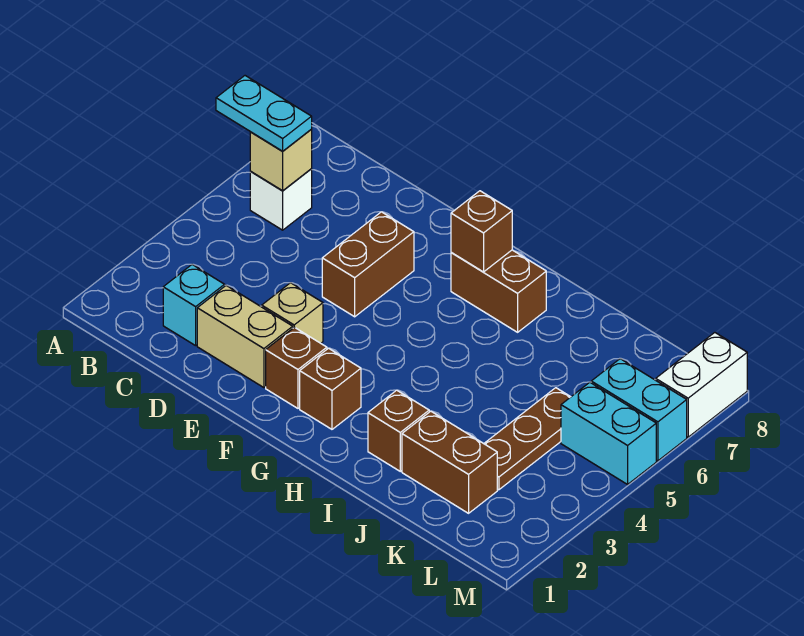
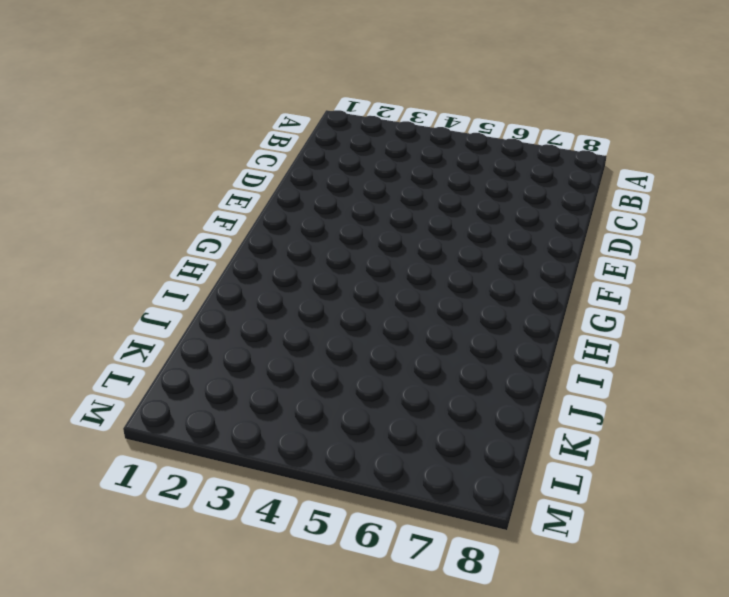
none -> white 1x1 brick [250,169,312,230]
none -> cyan 1x1 brick [163,264,225,346]
none -> tan 1x2 brick [197,285,293,388]

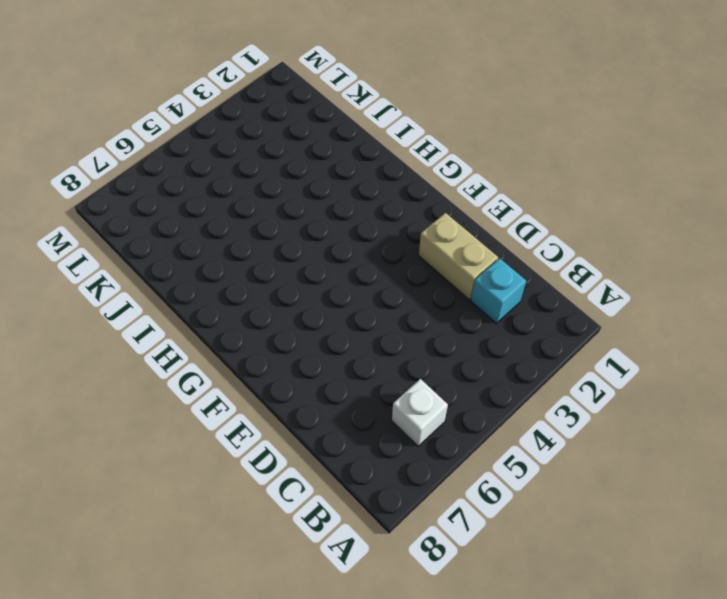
none -> tan 1x1 brick [262,283,323,343]
none -> brown 1x2 brick [322,212,414,317]
none -> brown 1x1 brick [266,327,327,408]

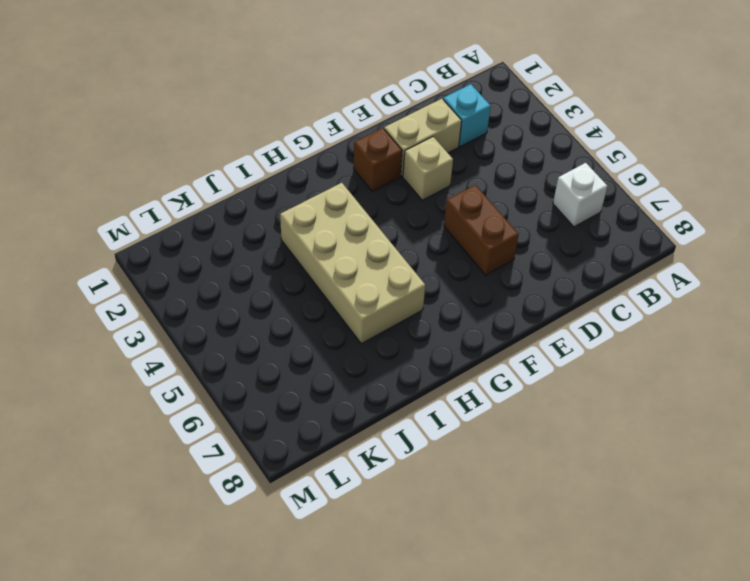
tan 2x4 brick [280,183,425,344] -> none
none -> brown 1x1 brick [300,348,361,429]
none -> brown 1x2 brick [451,250,546,332]
none -> brown 1x1 brick [368,390,429,471]

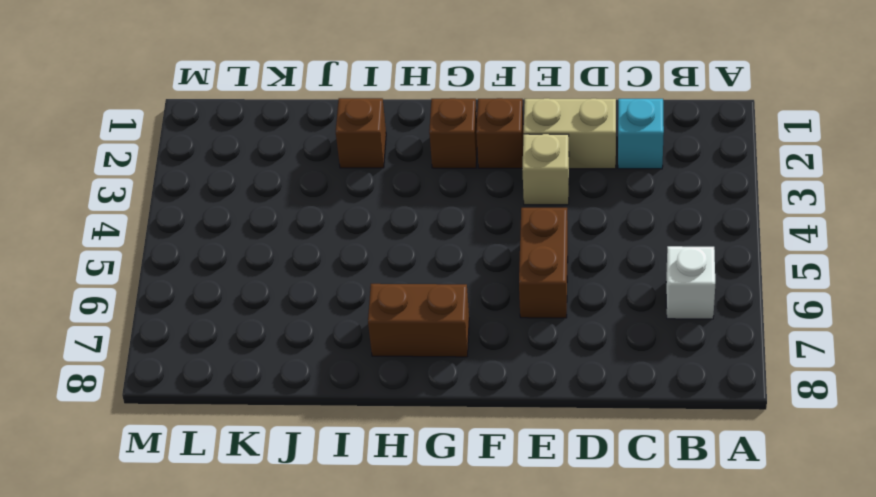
none -> brown 1x2 brick [402,411,497,513]
none -> brown 1x3 plate [484,388,570,490]
none -> cyan 1x2 brick [561,382,656,484]

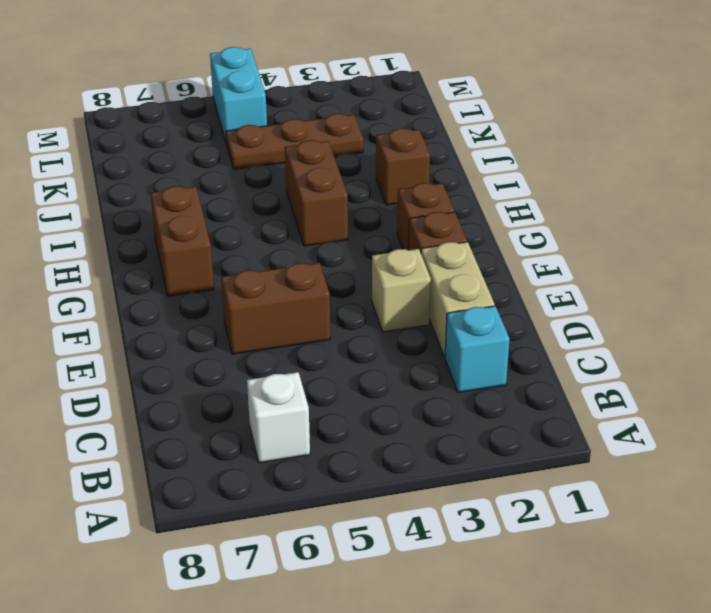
brown 1x2 brick [285,140,348,246] -> brown 1x2 brick moved to [402,411,497,513]
none -> cyan 1x2 brick [591,359,687,461]
none -> white 1x2 brick [656,333,747,437]
none -> tan 1x1 brick [250,130,312,191]

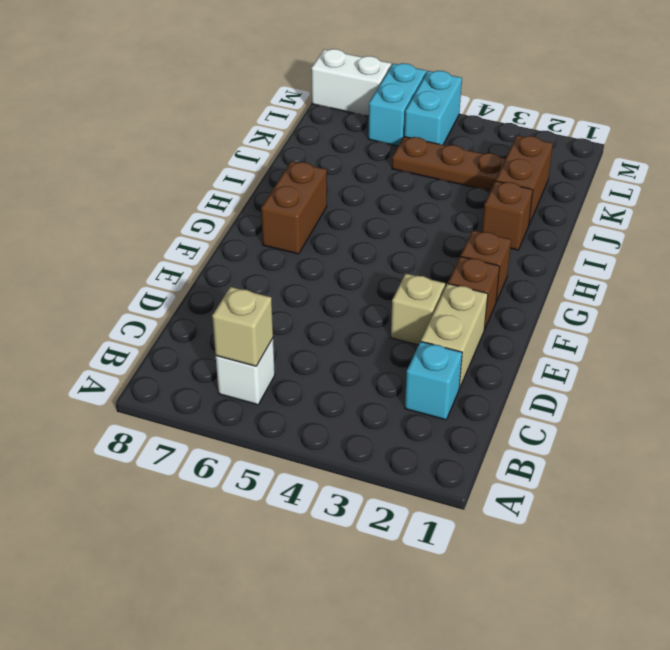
none -> brown 1x2 brick [322,212,414,317]
none -> brown 1x1 brick [451,191,512,272]
none -> cyan 1x2 plate [216,76,312,151]

